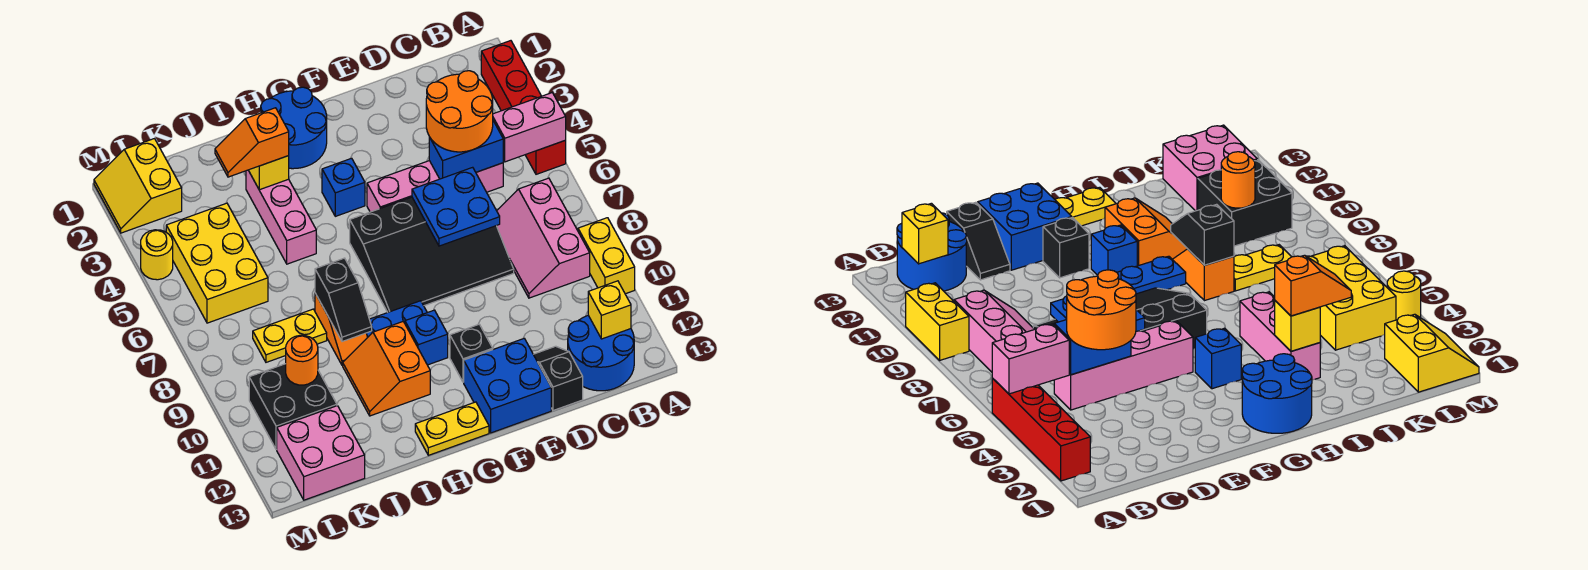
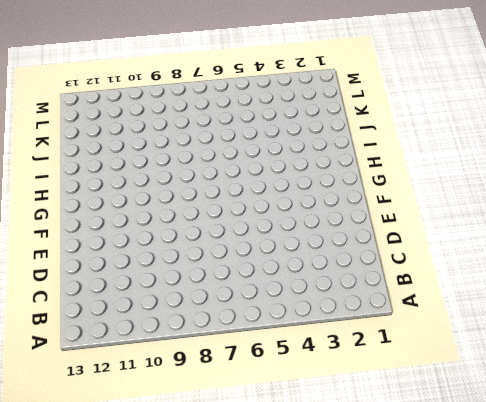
none -> red 1x4 brick [481,41,566,174]
none -> yellow 1x2 brick [578,218,635,294]
none -> pink 2x3 slope [497,178,590,298]
none -> blue 2x2 round brick [568,315,634,391]

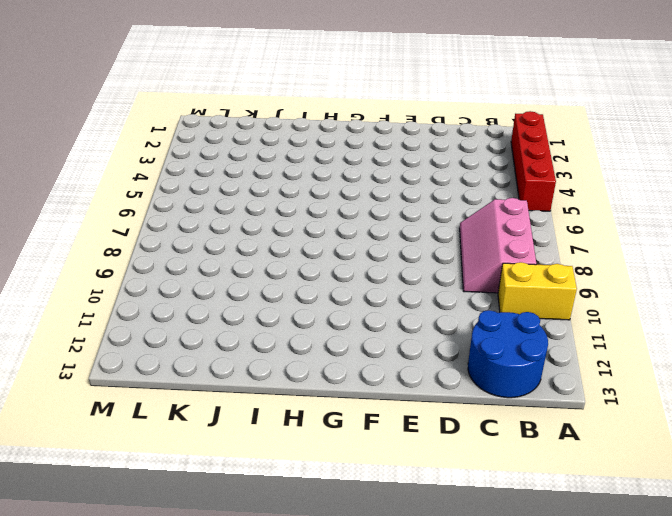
yellow 1x2 brick [498,262,577,320] -> yellow 1x2 brick turned to [578,218,635,294]
none -> pink 1x4 brick [367,161,503,212]
none -> black 3x4 slope [350,197,514,312]
none -> black 1x2 slope [533,346,583,411]
none -> blue 2x2 brick [464,338,551,433]

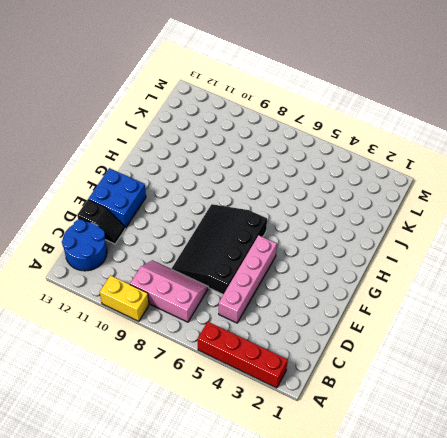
none -> black 1x1 brick [450,324,493,382]
none -> blue 2x2 round brick [261,87,327,169]
none -> blue 1x1 brick [322,158,365,216]
none -> blue 1x2 plate [366,301,427,337]

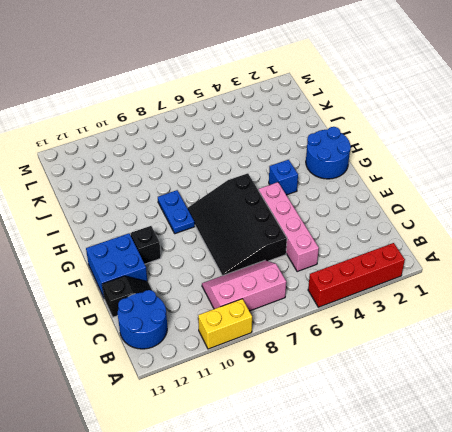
none -> blue 1x1 brick [405,310,448,365]
none -> yellow 1x2 plate [415,402,489,455]
none -> orange 2x2 slope [343,322,430,416]
none -> pink 1x3 brick [246,170,316,264]

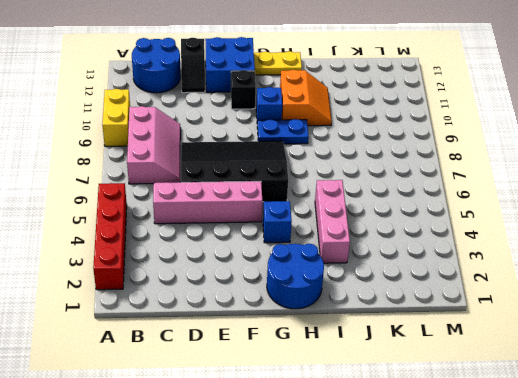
none -> orange 1x2 slope [315,293,368,365]
none -> yellow 1x2 plate [253,309,327,362]
none -> yellow 2x3 brick [166,203,268,323]
none -> black 2x2 brick [249,364,337,450]

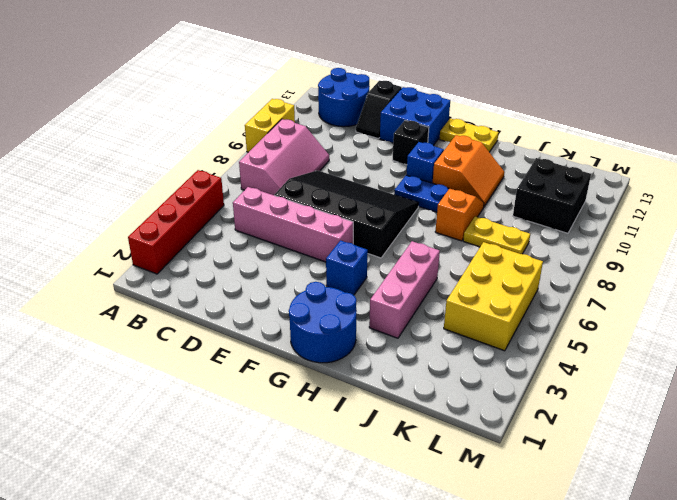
none -> pink 2x2 brick [277,406,365,500]
none -> yellow 2x2 slope [94,139,182,233]
none -> yellow 1x1 round brick [141,230,173,280]
none -> pink 1x2 brick [493,93,566,162]

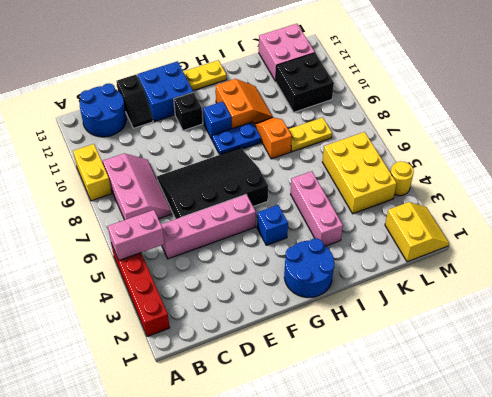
none -> yellow 1x1 brick [588,281,631,339]
none -> blue 1x2 brick [429,121,503,179]
none -> blue 2x2 plate [412,167,500,246]
none -> yellow 1x1 brick [248,156,289,190]

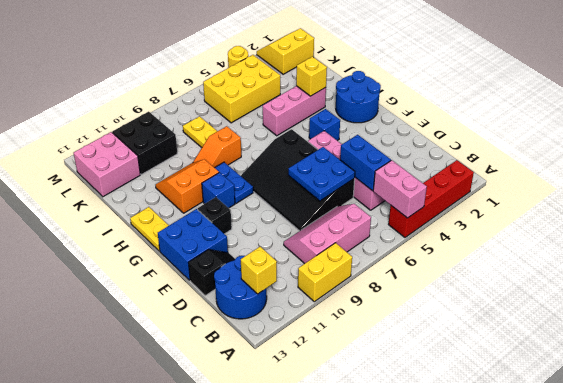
none -> black 1x2 slope [315,258,372,342]
none -> orange 1x1 round brick [286,335,318,385]
none -> orange 2x2 round brick [426,71,493,152]
none -> orange 1x2 slope [215,108,289,177]

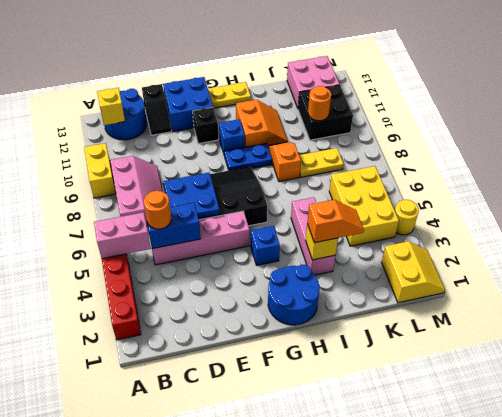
orange 1x1 round brick [144,191,171,229] -> orange 2x2 round brick [426,71,493,152]
none -> black 1x2 slope [315,258,372,342]

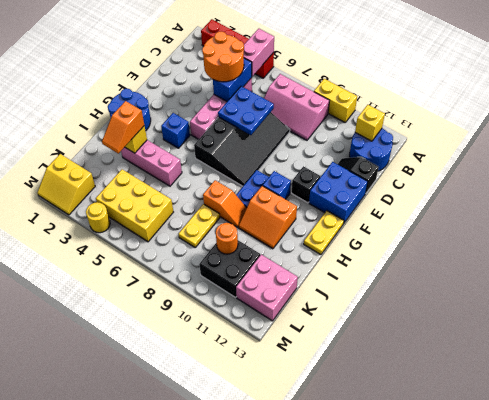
none -> black 1x2 slope [315,258,372,342]

